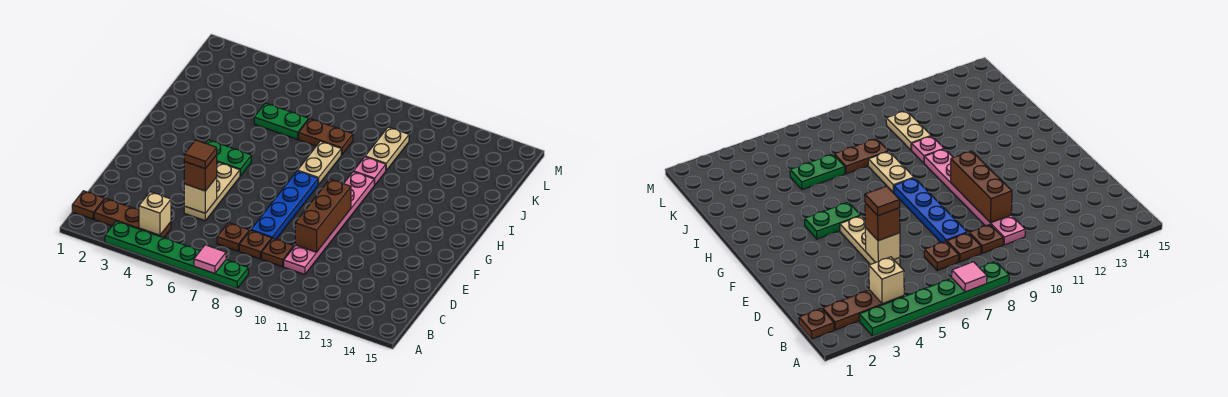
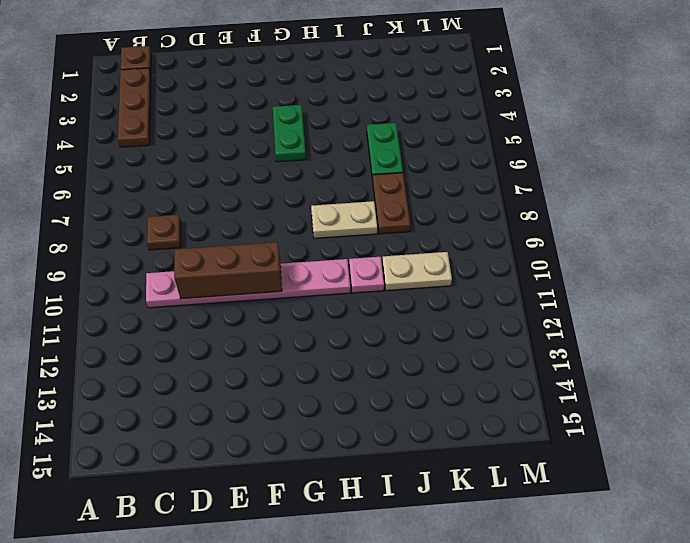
none -> green 1x6 plate [105,221,248,289]
none -> brown 1x1 plate [217,223,249,251]
none -> brown 1x1 plate [262,238,294,267]

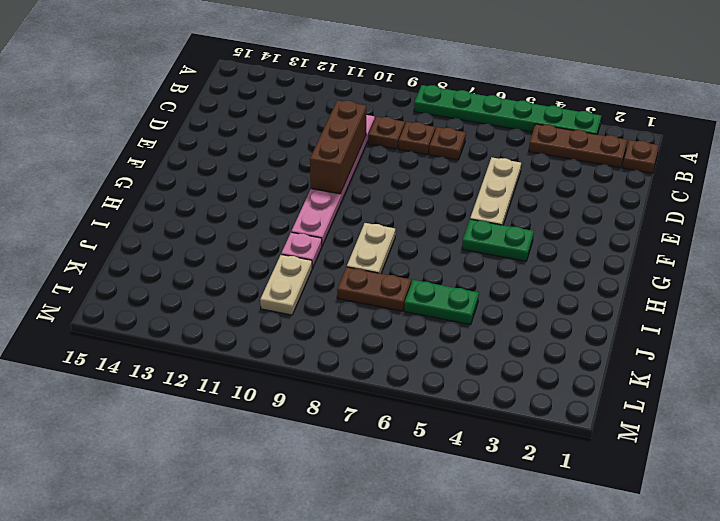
none -> blue 1x4 plate [251,171,318,239]
none -> pink 1x1 tile [194,245,226,274]
none -> tan 1x1 brick [139,192,171,235]

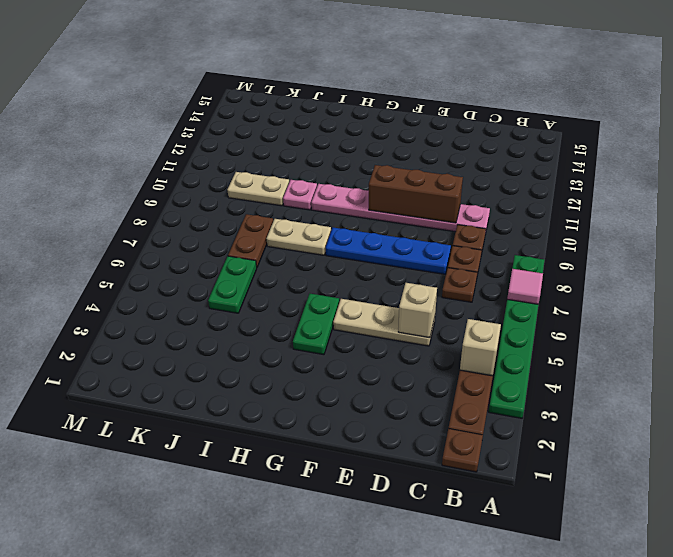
none -> brown 1x1 brick [184,155,217,191]
none -> brown 1x1 tile [184,140,217,169]

